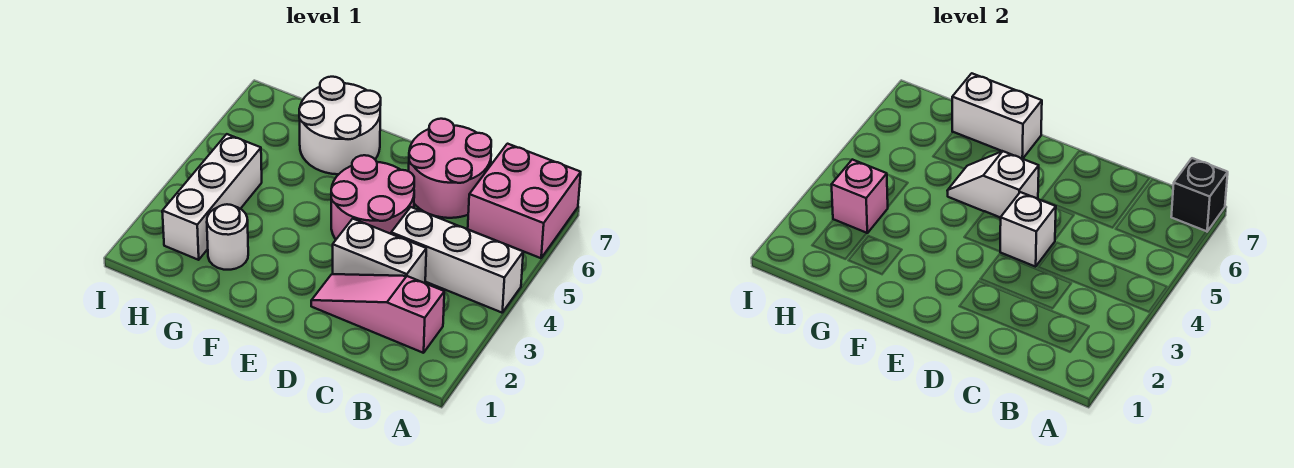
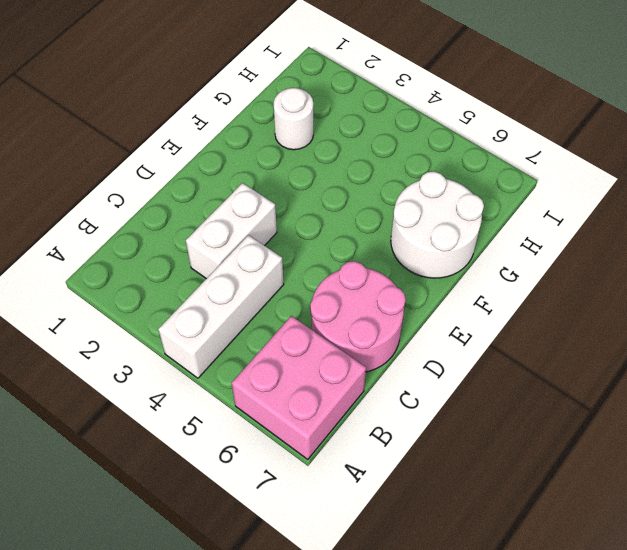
none -> pink 1x3 slope [311,274,444,353]
none -> pink 2x2 round brick [331,155,414,239]
none -> white 1x3 brick [162,134,262,260]

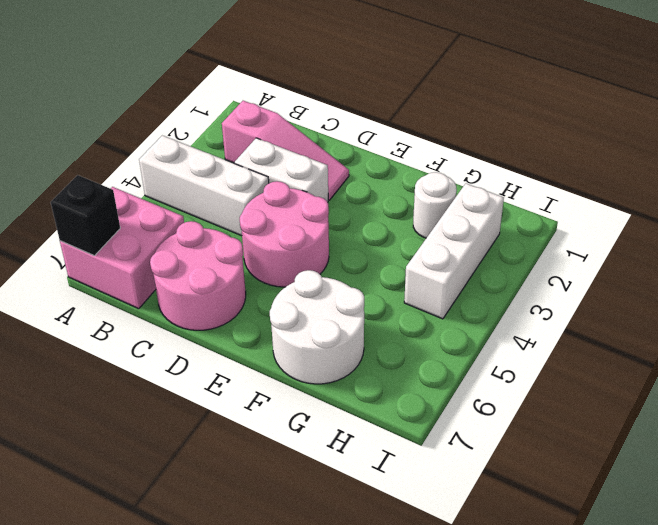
none -> white 1x1 brick [1000,192,1056,267]
none -> white 1x2 slope [947,151,1039,218]
none -> white 1x2 brick [952,73,1042,159]

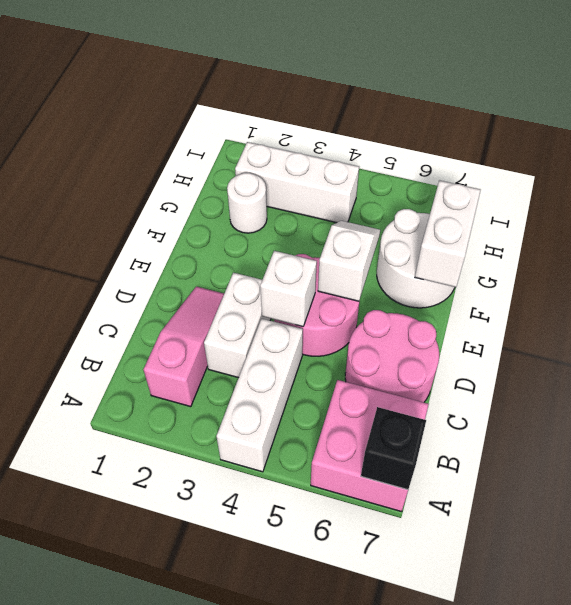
none -> pink 1x1 brick [832,160,888,233]

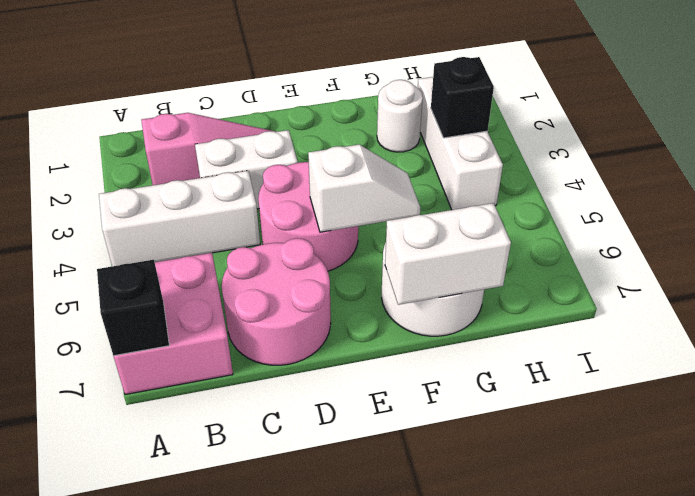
black 1x1 brick [431,57,494,138] -> pink 1x1 brick [832,160,888,233]
none -> white 1x1 brick [1000,192,1056,267]

